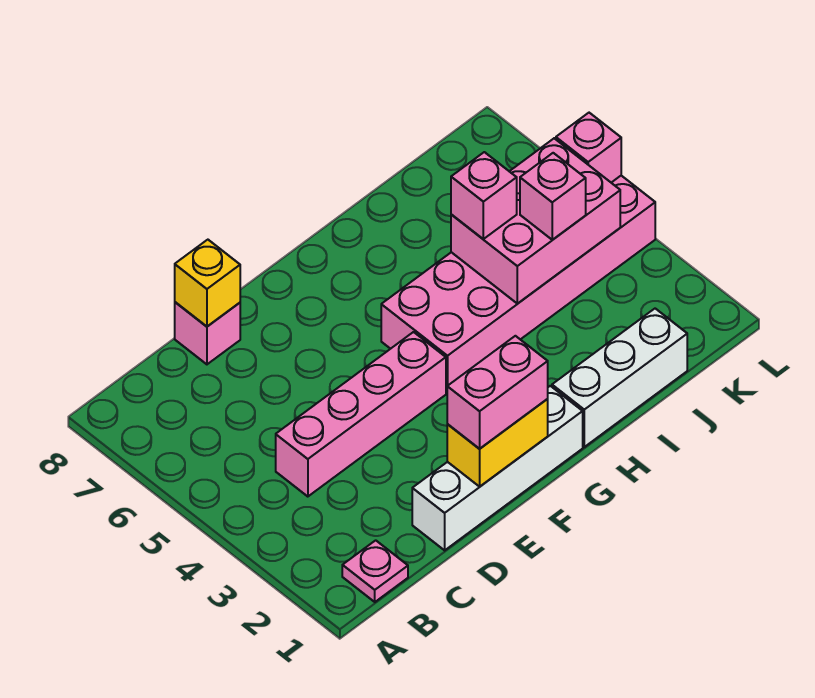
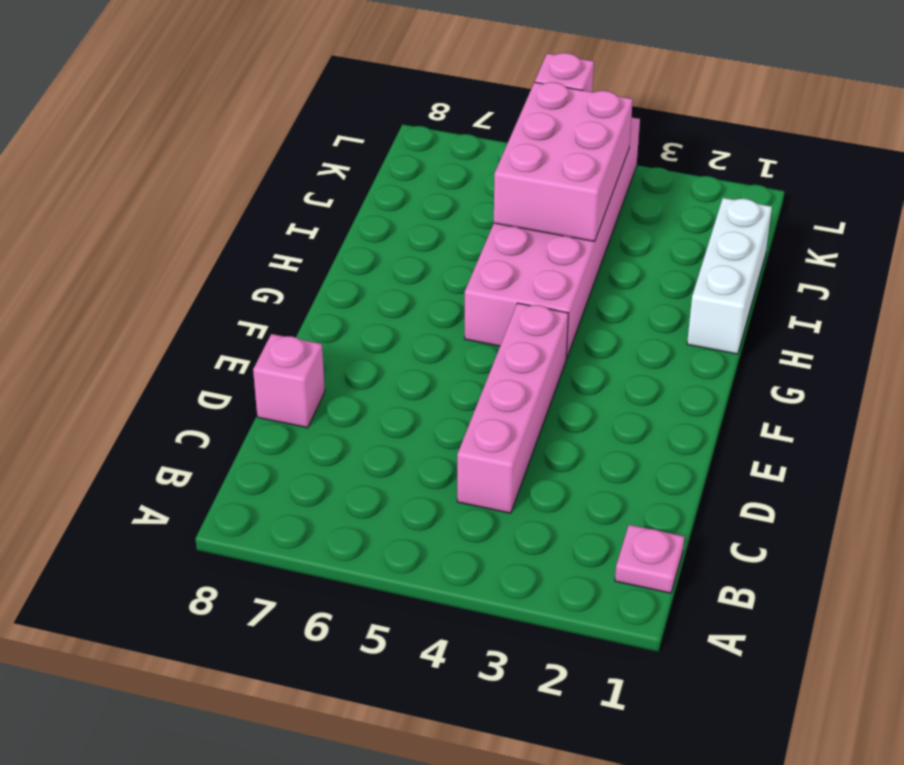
none -> white 1x4 brick [412,386,583,550]
none -> yellow 1x1 brick [175,240,240,326]
none -> yellow 1x2 brick [447,399,548,487]

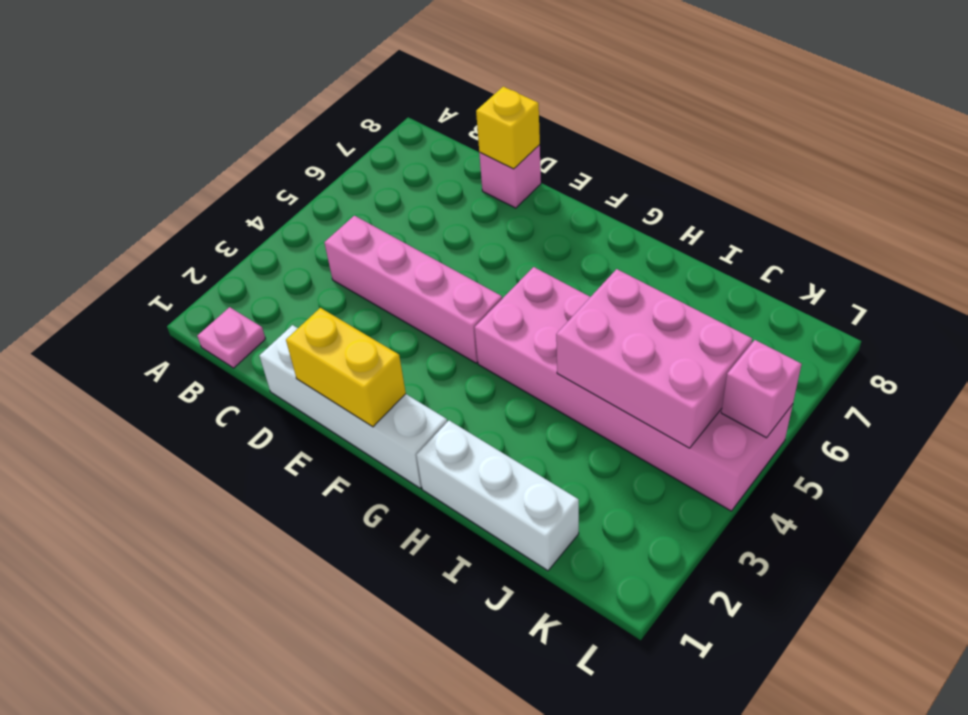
none -> pink 1x2 brick [447,336,548,449]
none -> pink 1x1 brick [451,152,517,239]
none -> pink 1x1 brick [520,153,586,240]

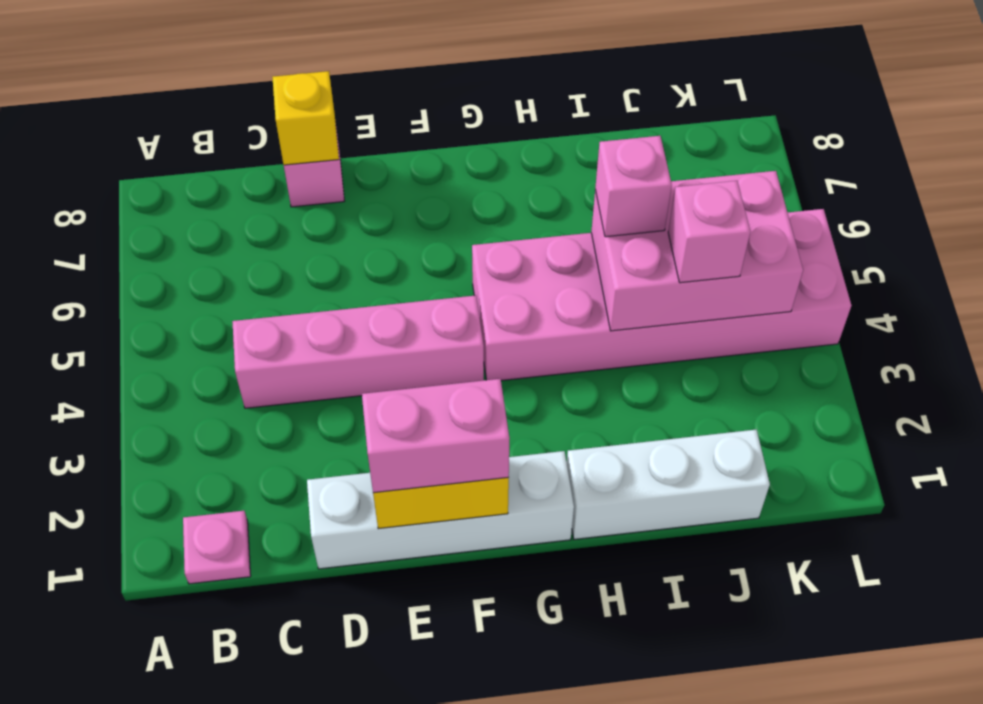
none -> pink 1x1 brick [556,113,621,182]

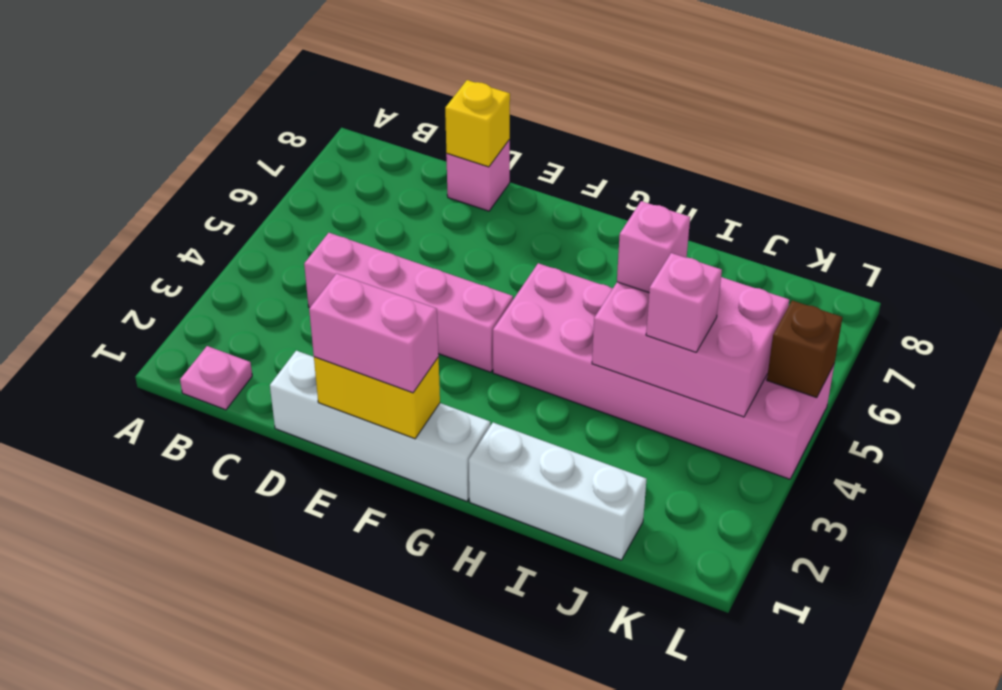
brown 1x1 brick [767,300,842,398] -> pink 1x1 brick [556,113,621,182]

